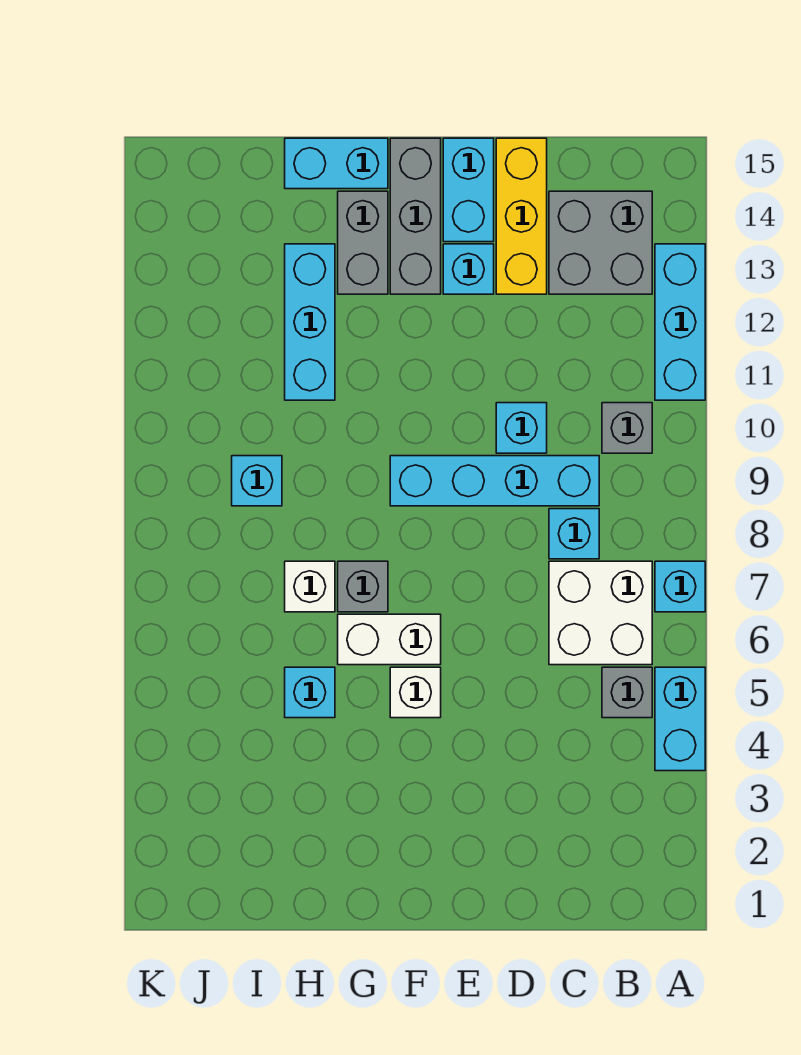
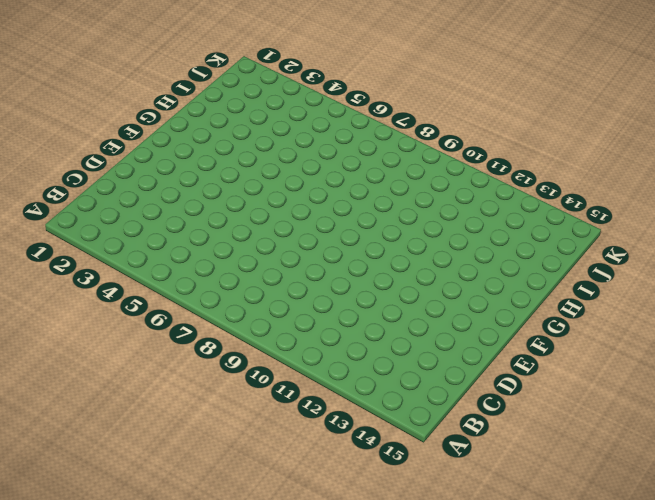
none -> cyan 1x2 brick [655,667,705,771]
none -> cyan 1x1 brick [655,561,705,612]
none -> cyan 1x3 brick [655,244,705,400]

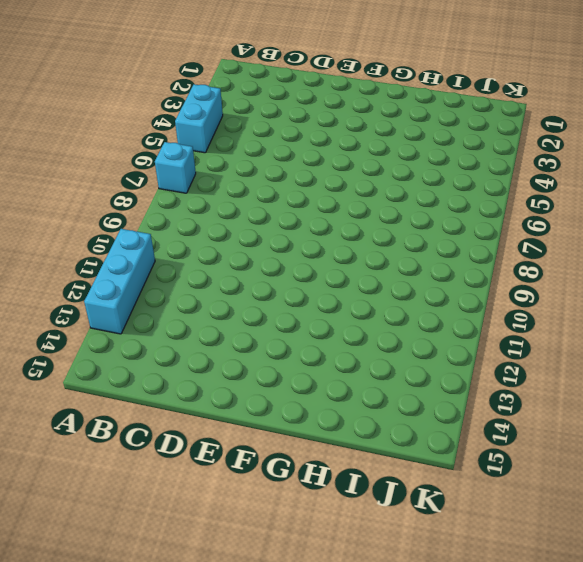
none -> grey 1x1 brick [602,667,652,718]
none -> white 2x2 brick [549,561,652,665]
none -> grey 1x1 brick [602,403,652,453]

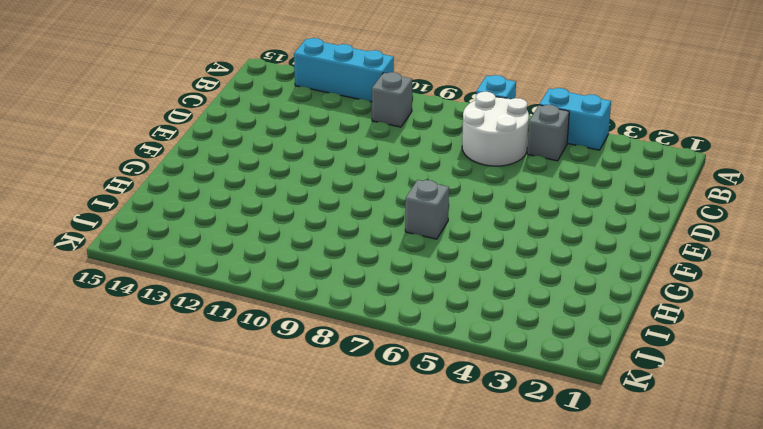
white 2x2 round brick [462,92,529,166] -> white 2x2 brick [549,561,652,665]
none -> grey 2x2 brick [549,191,652,294]
none -> cyan 1x1 brick [549,509,599,559]
none -> cyan 1x4 brick [390,456,599,506]

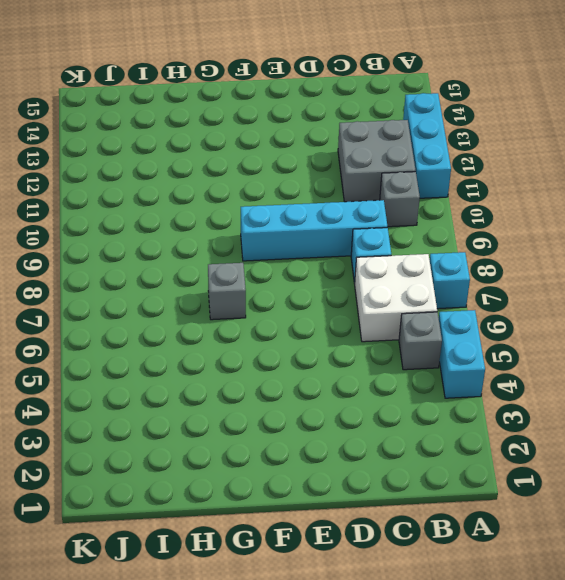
grey 2x2 brick [338,120,416,202] -> grey 2x2 brick moved to [549,191,652,294]
none -> cyan 1x1 brick [496,403,547,453]
none -> yellow 1x3 brick [496,138,547,294]
none -> cyan 1x1 brick [443,244,494,294]

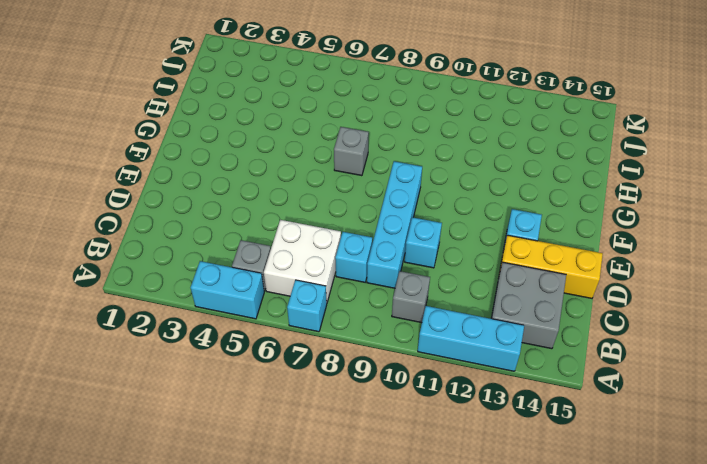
none -> cyan 1x2 brick [443,138,494,242]
none -> white 1x1 brick [390,667,441,718]
none -> white 1x2 brick [338,614,441,665]

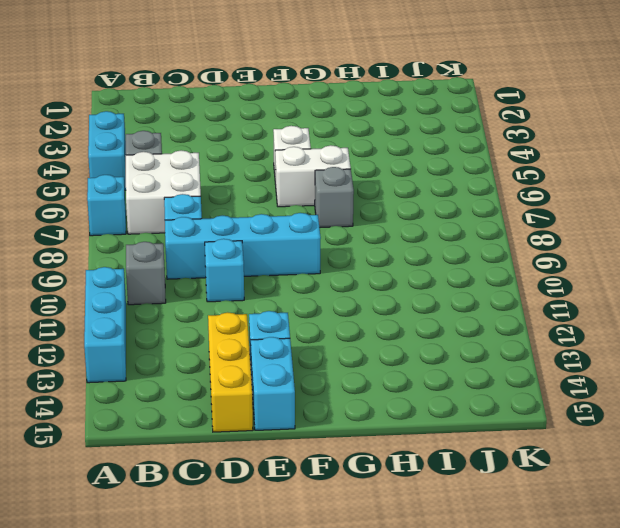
none -> grey 2x2 brick [549,191,652,294]
none -> grey 1x3 brick [390,138,441,294]
none -> grey 1x2 brick [338,191,388,294]

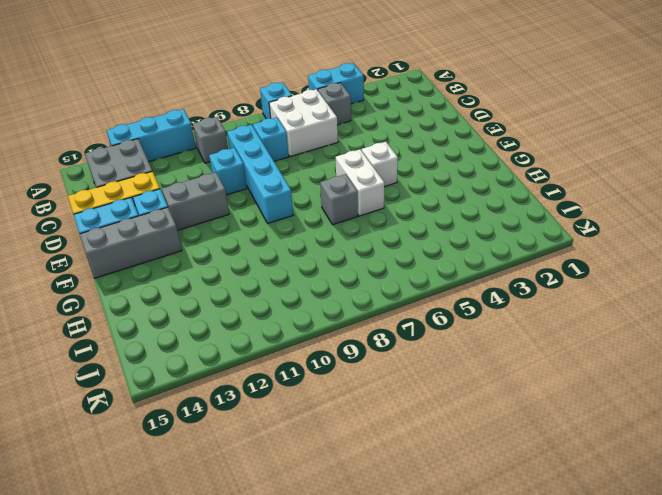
grey 1x2 brick [162,173,229,230] -> grey 1x2 brick moved to [338,191,388,294]
none -> cyan 1x2 brick [285,138,388,189]
none -> cyan 1x1 brick [285,667,335,718]
none -> white 1x1 brick [285,561,335,612]

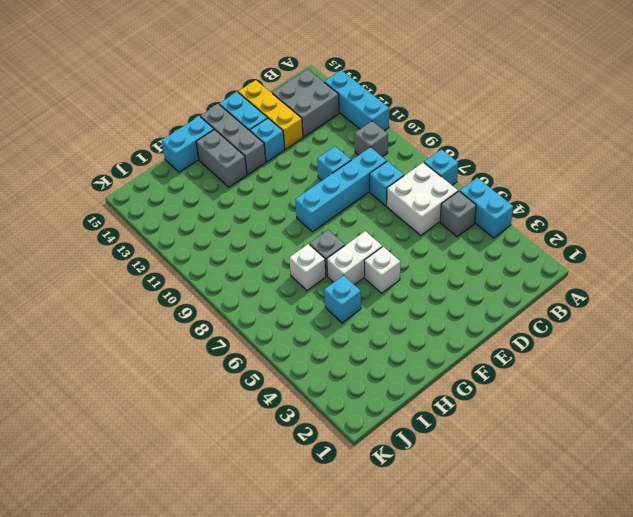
none -> cyan 1x3 brick [285,244,335,400]
none -> cyan 1x1 brick [232,456,282,506]

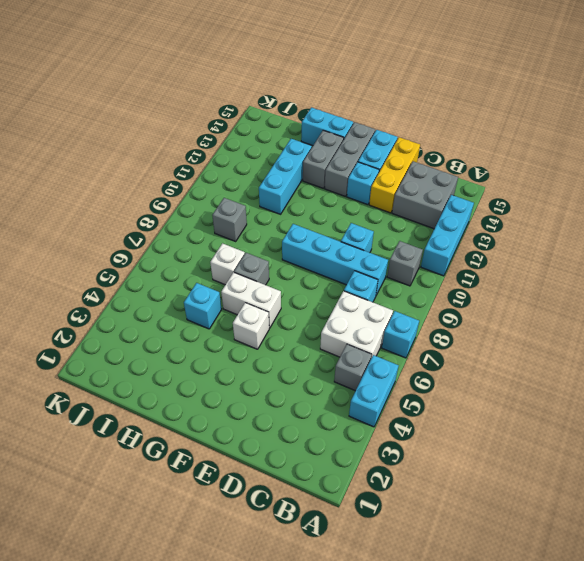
grey 1x1 brick [212,198,247,241] -> cyan 1x1 brick [232,456,282,506]

